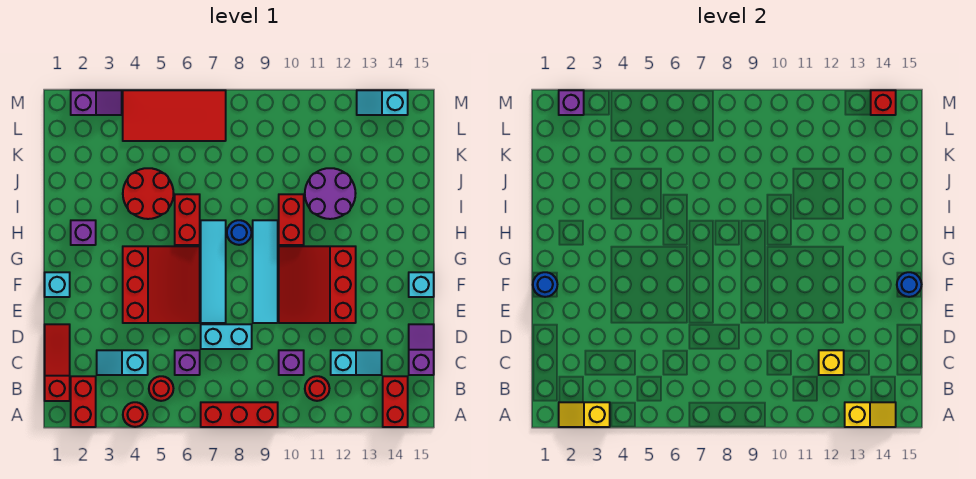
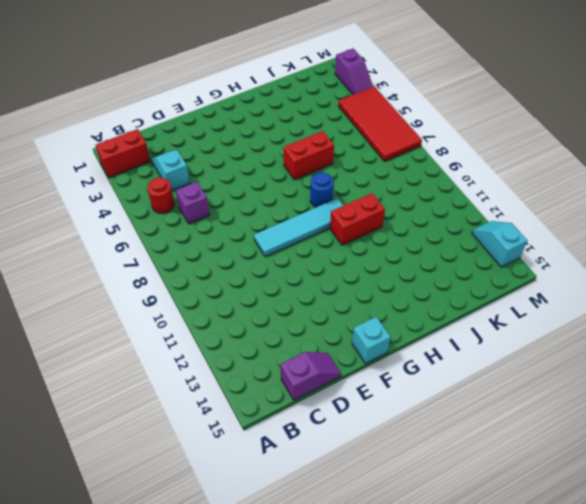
none -> red 1x1 round brick [123,402,147,427]
none -> red 1x3 brick [201,402,278,427]
none -> red 1x2 brick [383,376,408,427]
none -> red 1x3 slope [45,324,70,401]

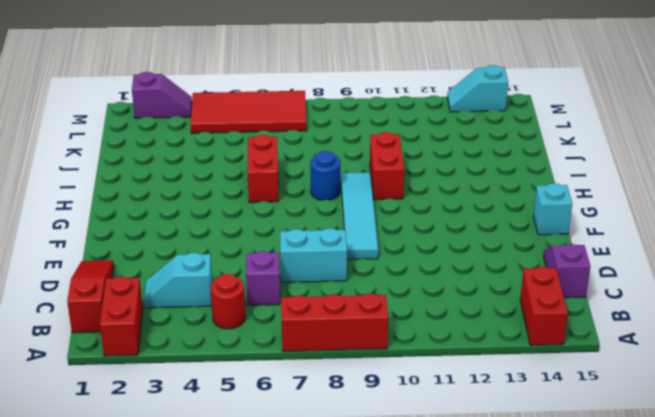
none -> red 1x1 round brick [123,402,147,427]
none -> red 1x1 round brick [305,376,329,401]
none -> purple 1x1 brick [279,350,304,375]
none -> cyan 1x2 slope [331,350,382,375]

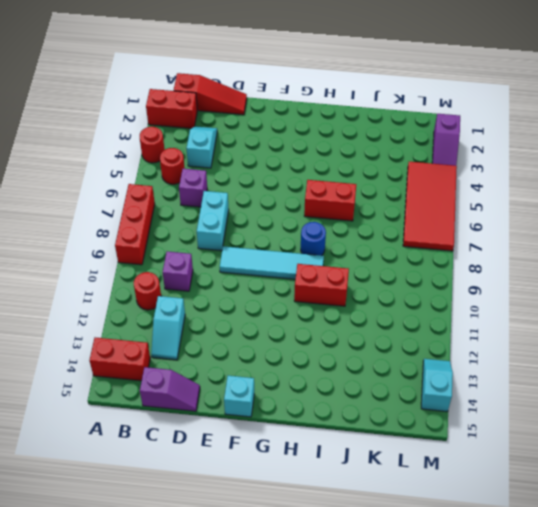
none -> red 3x3 slope [123,246,200,323]
none -> cyan 1x4 tile [201,220,226,323]
none -> red 3x3 slope [279,246,356,323]
none -> cyan 1x1 brick [45,272,70,297]

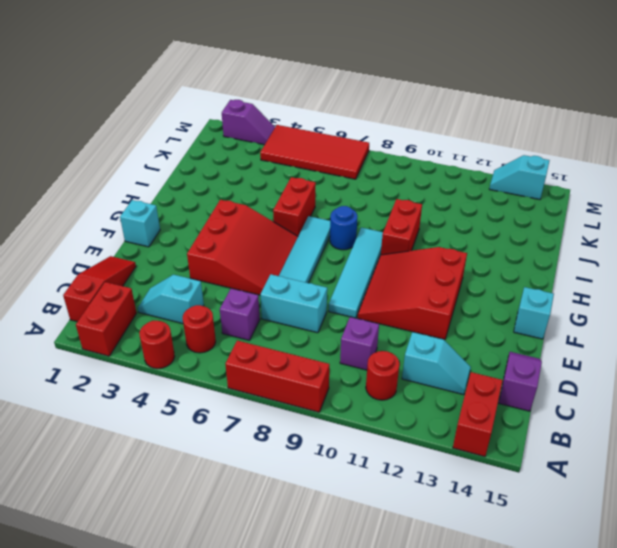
none -> purple 1x1 brick [71,220,96,245]
none -> red 2x2 round brick [123,168,174,219]
none -> purple 2x2 round brick [305,168,356,219]
none -> yellow 1x2 slope [559,402,610,427]

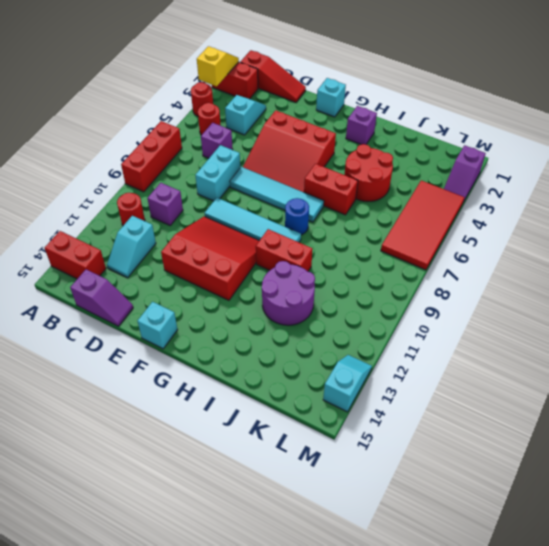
none -> yellow 1x2 slope [845,402,896,427]
none -> yellow 1x1 brick [819,350,844,375]
none -> blue 1x1 round brick [533,272,557,297]
none -> blue 1x1 round brick [897,272,921,297]

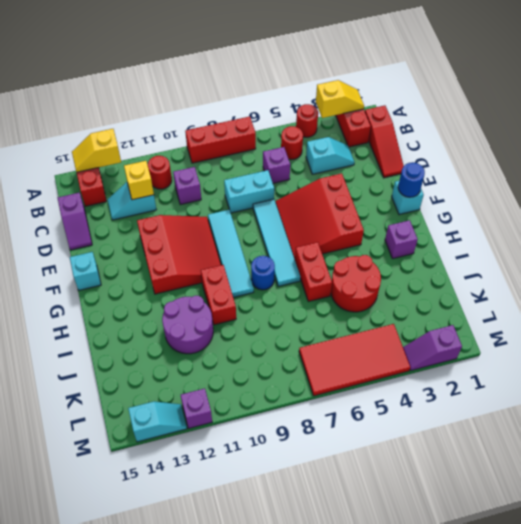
purple 1x1 brick [181,388,212,429] -> purple 1x1 brick moved to [559,90,584,115]
none -> blue 1x1 round brick [897,272,921,297]
none -> red 1x1 brick [871,90,896,115]

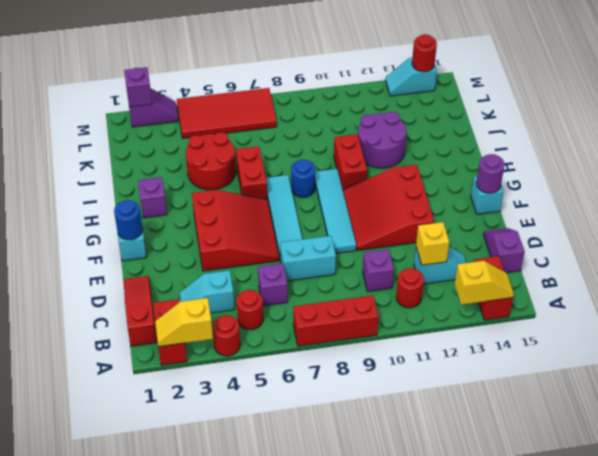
purple 1x1 round brick [476,154,504,193] -> blue 1x1 round brick [897,272,921,297]
red 1x1 round brick [412,34,437,72] -> red 1x1 brick [871,90,896,115]

